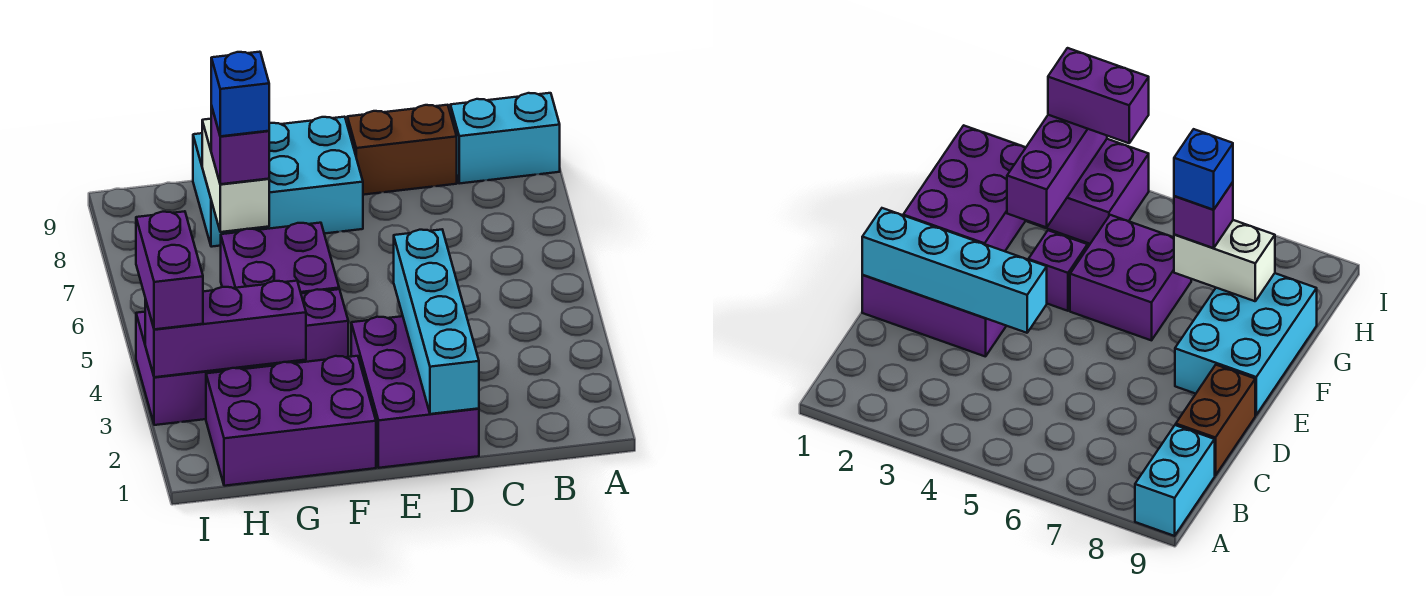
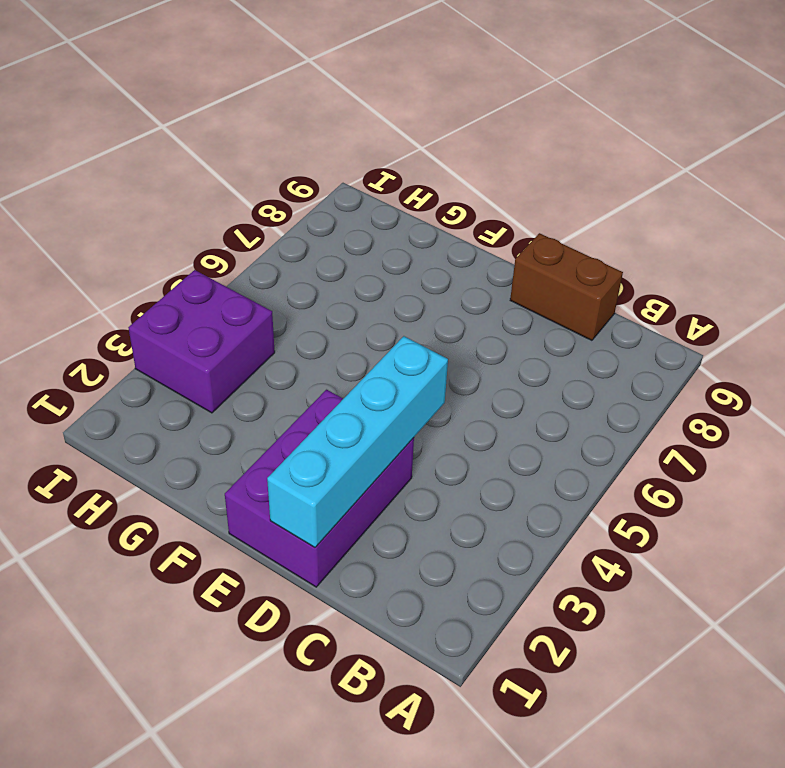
none -> cyan 1x2 brick [450,93,560,183]
none -> cyan 2x3 brick [193,117,363,247]
none -> purple 2x3 brick [206,356,376,486]

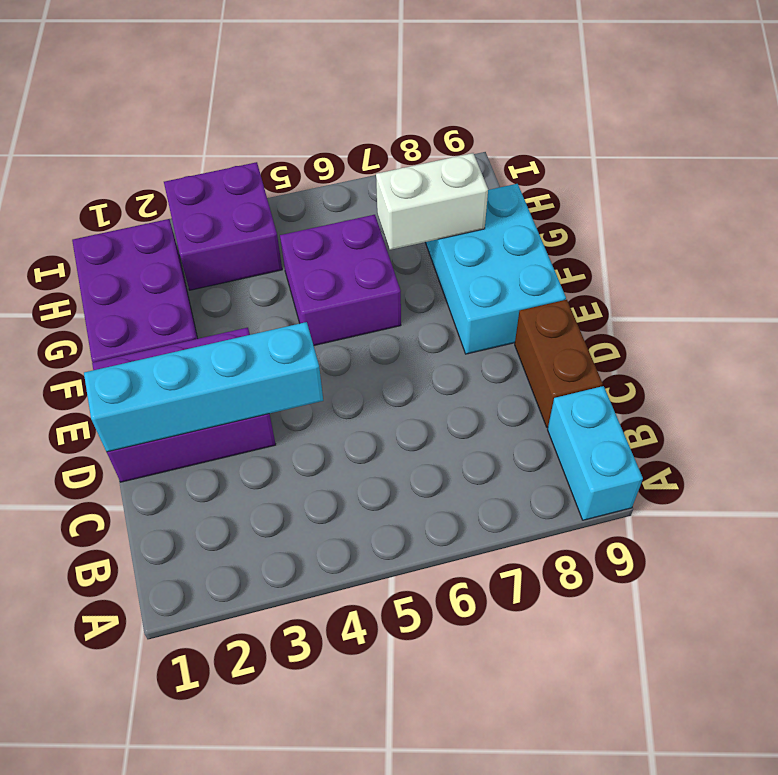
none -> purple 1x1 brick [296,289,348,363]
none -> purple 1x3 brick [145,281,306,377]
none -> purple 1x1 brick [211,106,269,184]

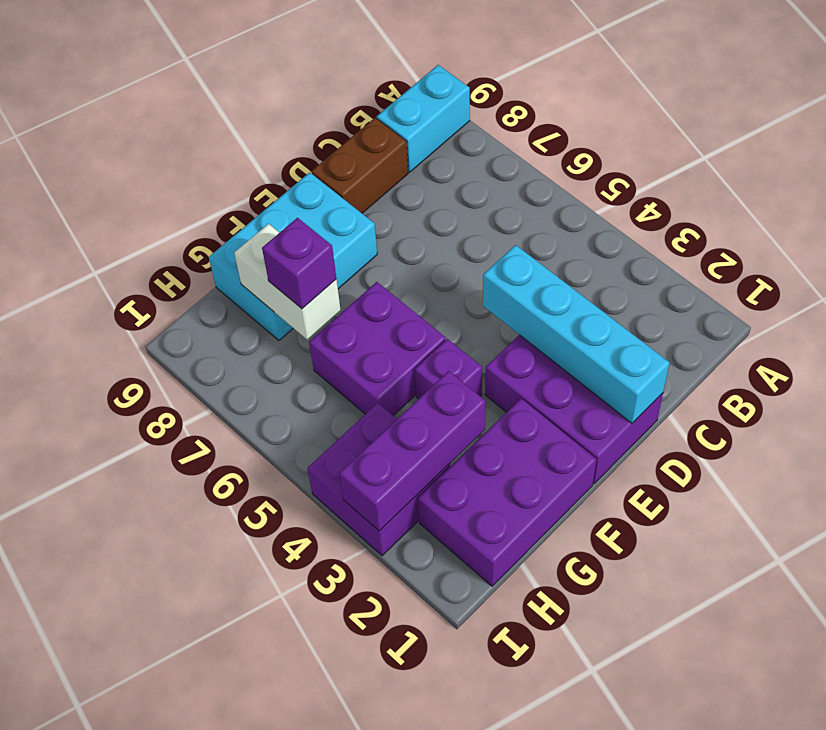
none -> purple 1x2 brick [136,211,203,329]
none -> blue 1x1 brick [211,52,269,136]

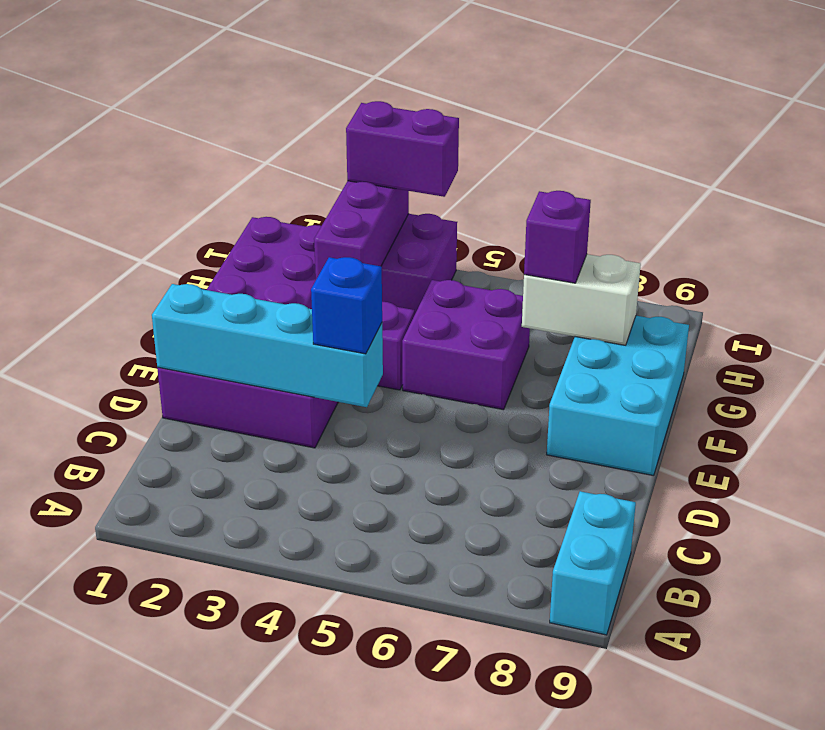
blue 1x1 brick [311,257,382,354] -> blue 1x1 brick moved to [211,52,269,136]
none -> brown 1x2 brick [347,105,457,195]

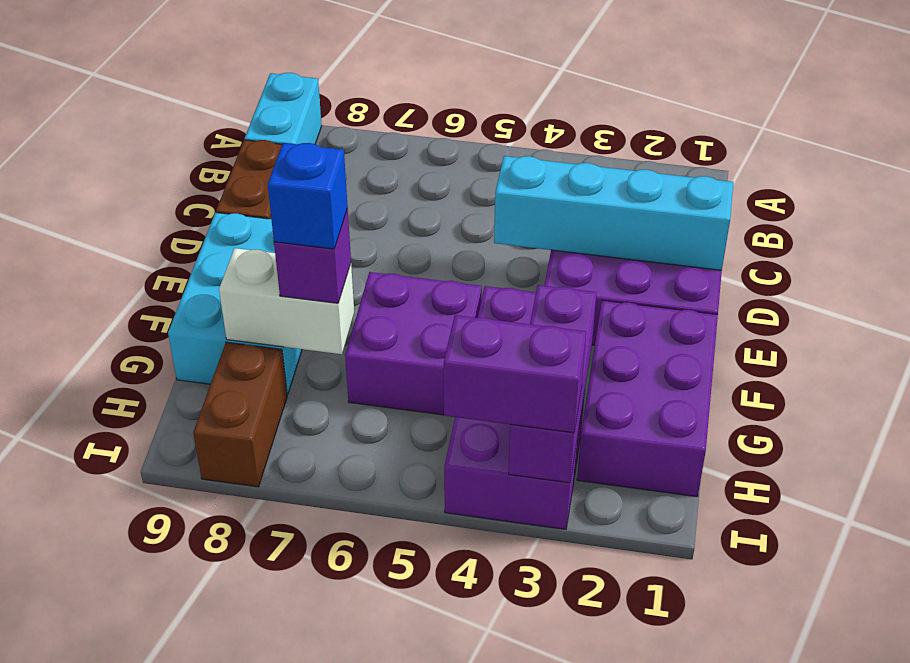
brown 1x2 brick [193,342,287,487] -> none

